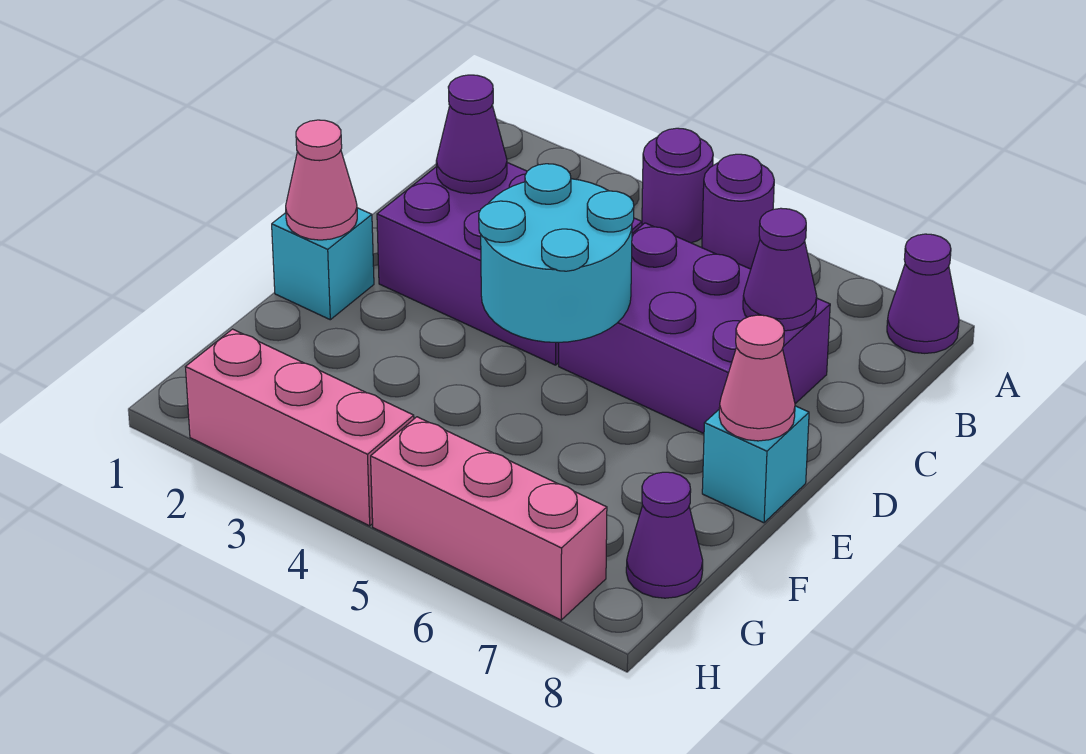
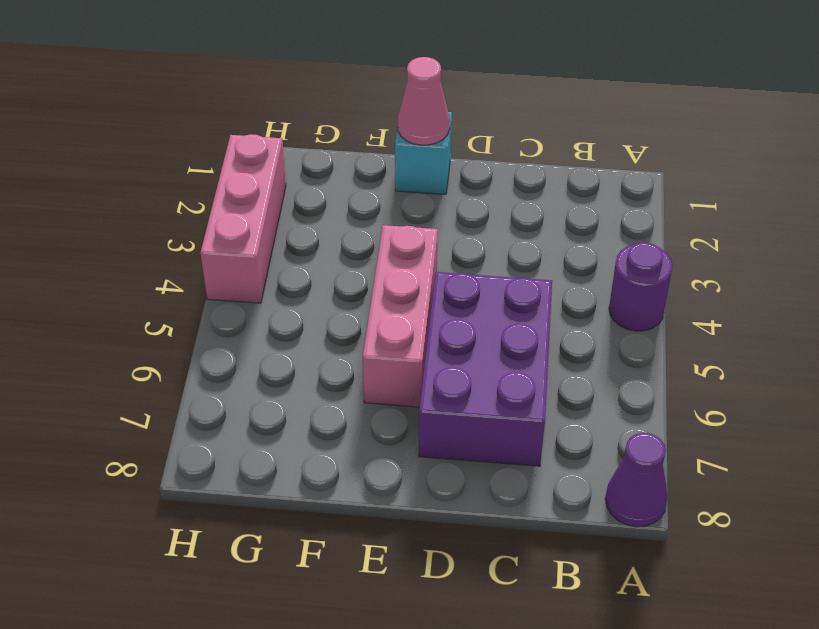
pink 1x3 brick [363,225,438,407] -> pink 1x3 brick moved to [371,417,607,620]
none -> purple 1x1 round brick [702,154,774,269]
none -> purple 2x3 brick [377,163,642,365]
none -> cyan 1x1 brick [702,406,809,523]

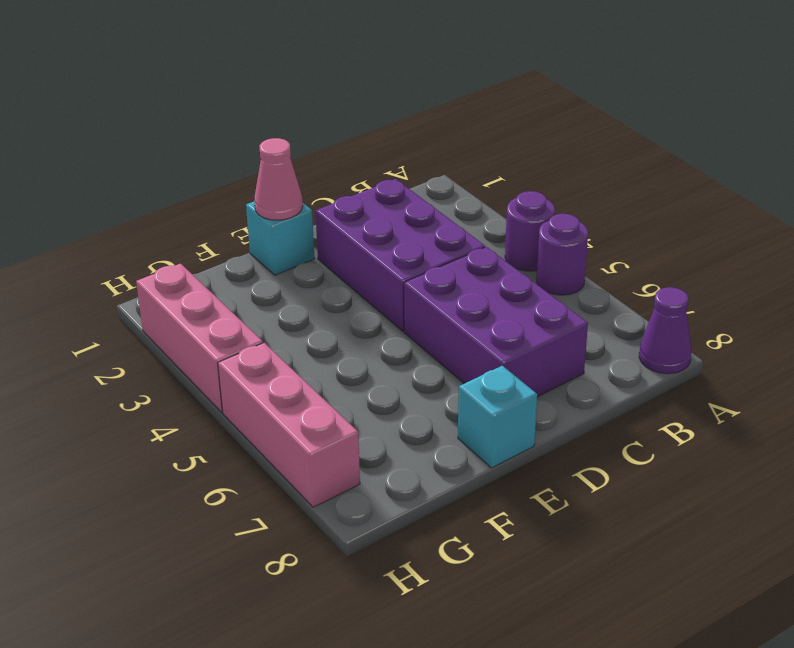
none -> purple 1x1 cone [626,472,703,598]
none -> purple 1x1 cone [436,75,507,194]
none -> purple 1x1 cone [743,208,817,331]

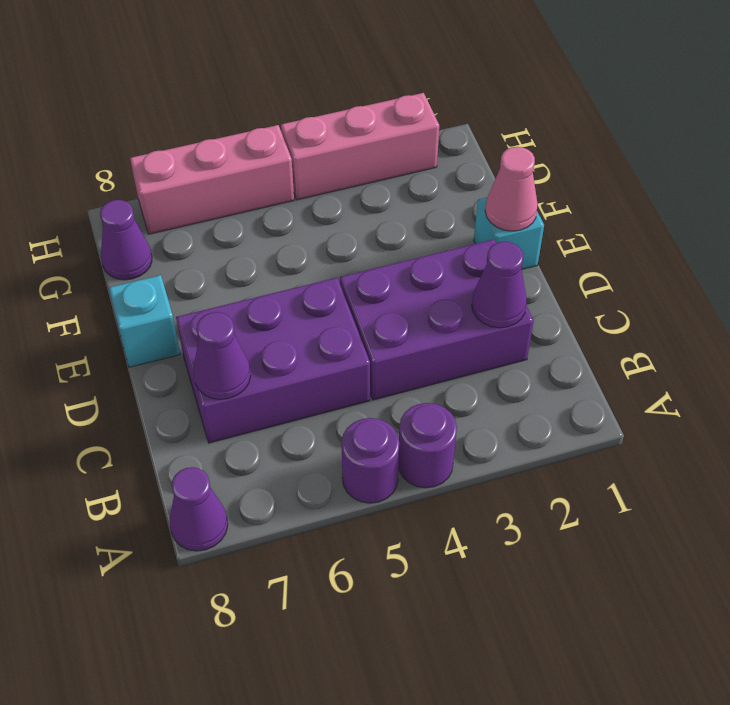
none -> cyan 2x2 round brick [479,164,634,342]
none -> pink 1x1 cone [719,315,795,441]

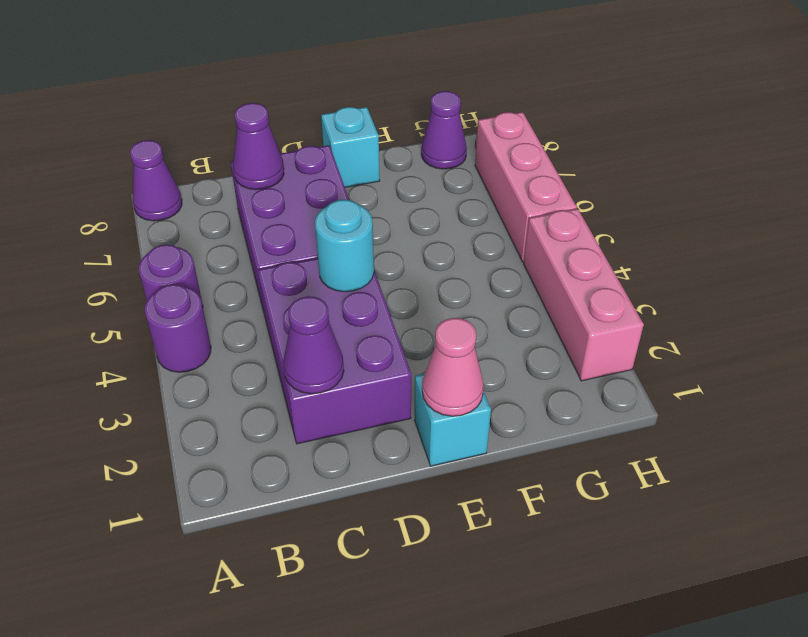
cyan 1x1 round brick [315,200,374,292] -> cyan 2x2 round brick [479,164,634,342]
none -> pink 1x1 cone [719,315,795,441]

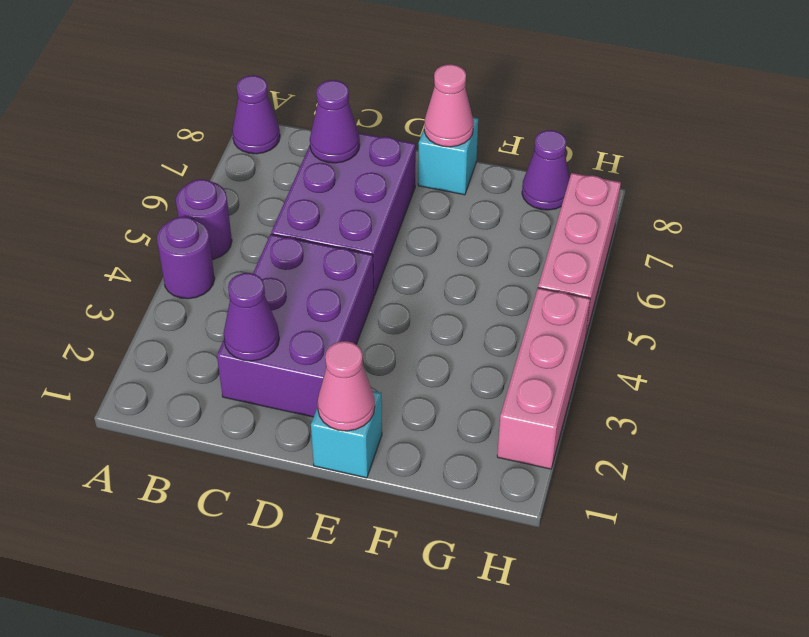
none -> cyan 2x2 round brick [479,164,634,342]

